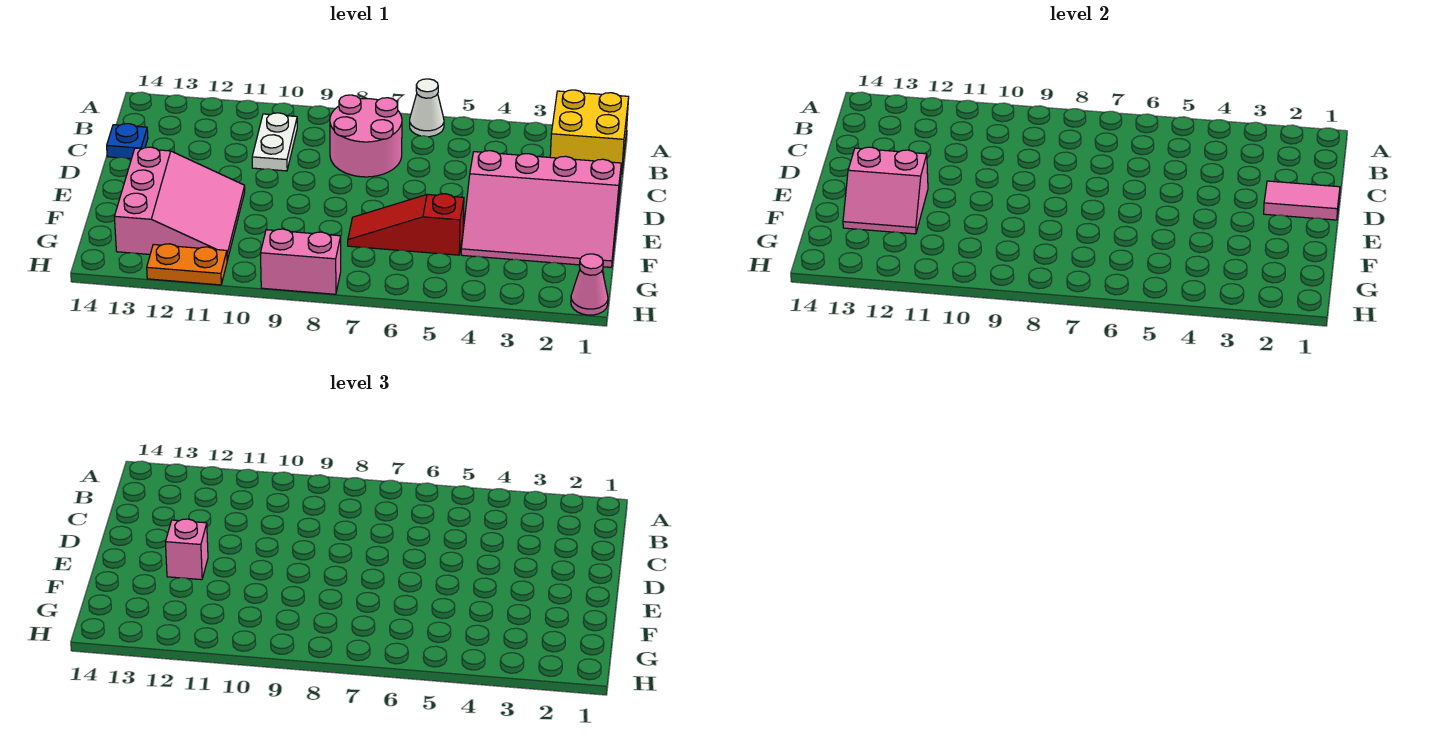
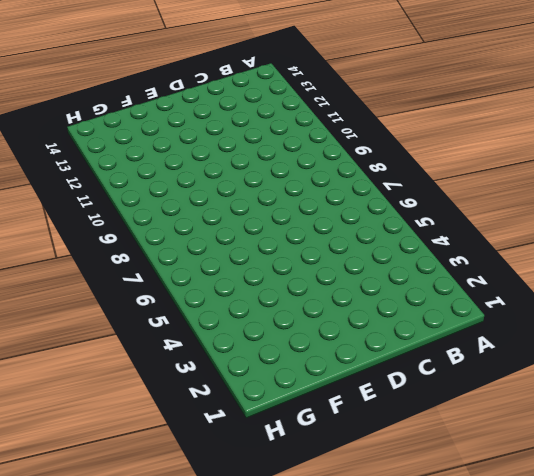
none -> yellow 2x2 brick [550,90,629,174]
none -> white 1x1 cone [410,79,444,137]
none -> pink 2x2 round brick [330,95,402,177]

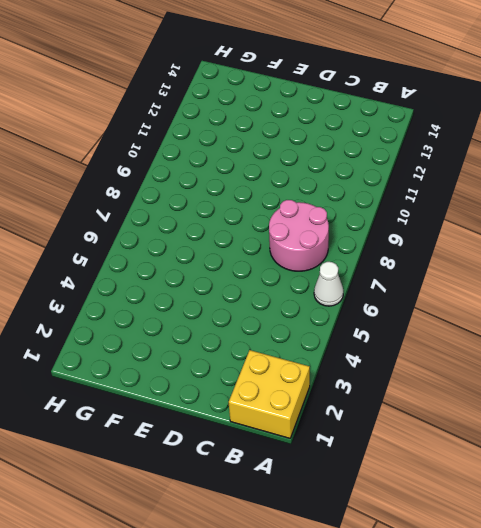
none -> white 1x2 plate [252,113,297,171]
none -> blue 1x1 plate [107,124,148,159]
none -> pink 3x4 slope [461,151,621,267]

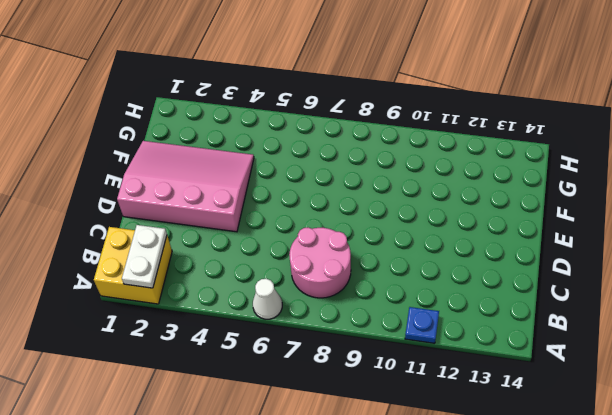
white 1x2 plate [122,225,167,288] -> white 1x2 plate moved to [252,113,297,171]
blue 1x1 plate [405,307,439,343] -> blue 1x1 plate moved to [107,124,148,159]
none -> pink 3x3 slope [114,147,245,260]
none -> red 1x3 slope [348,194,464,255]
none -> pink 1x1 cone [571,254,608,315]

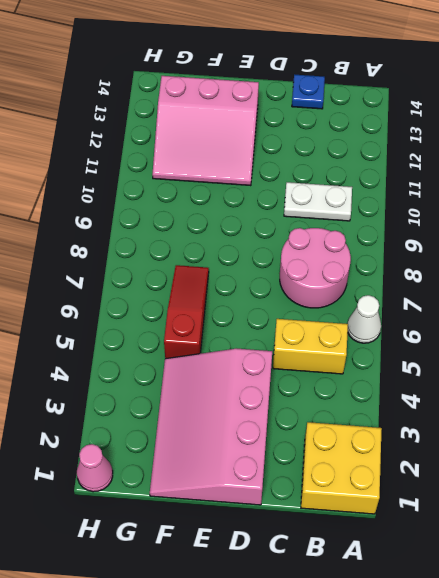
yellow 1x2 brick [273,319,348,374] -> none
none -> pink 1x2 brick [260,229,341,294]
none -> orange 1x2 plate [147,244,227,285]
none -> pink 1x2 tile [1264,181,1340,220]

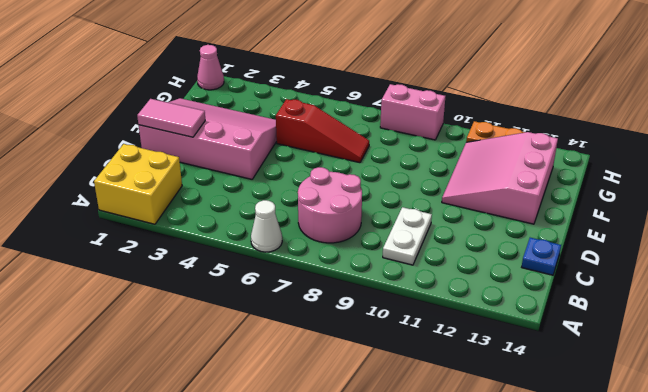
none -> pink 2x2 slope [843,147,928,234]
none -> pink 1x1 brick [166,519,208,580]

